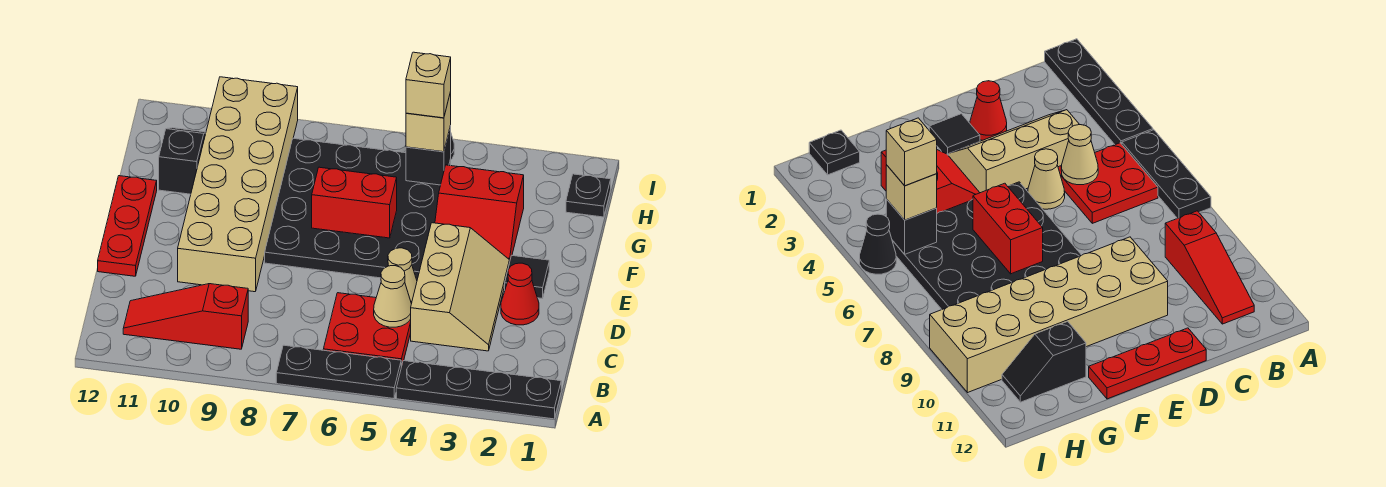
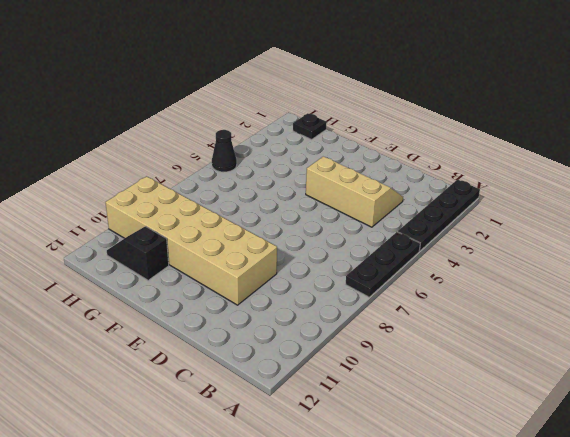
none -> red 2x2 plate [323,293,412,367]
none -> red 1x3 slope [123,284,248,349]
none -> red 1x1 cone [501,263,539,325]

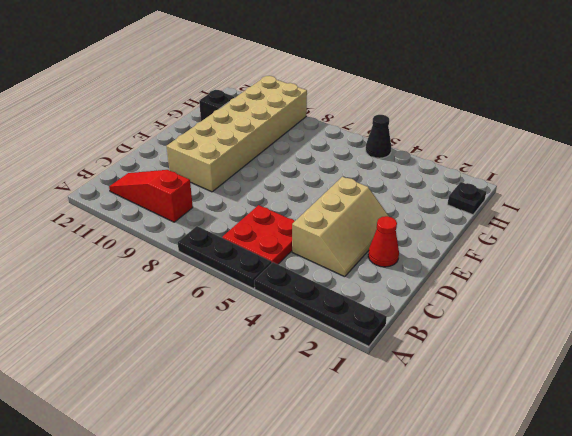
none -> tan 1x1 cone [388,248,417,302]
none -> red 1x3 plate [98,176,157,276]
none -> black 1x1 tile [505,256,549,299]

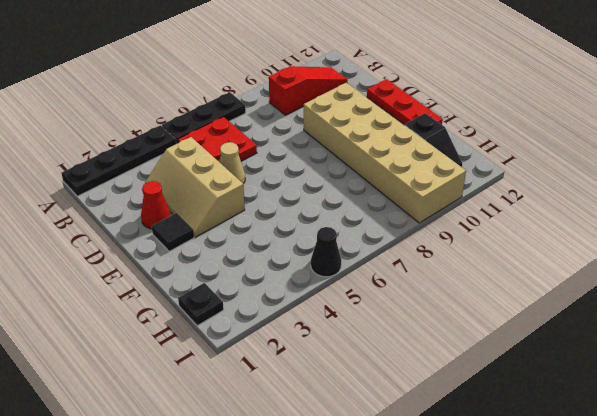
none -> black 4x4 plate [265,138,451,280]
none -> red 2x2 slope [435,165,524,263]
none -> tan 1x1 cone [374,266,411,327]

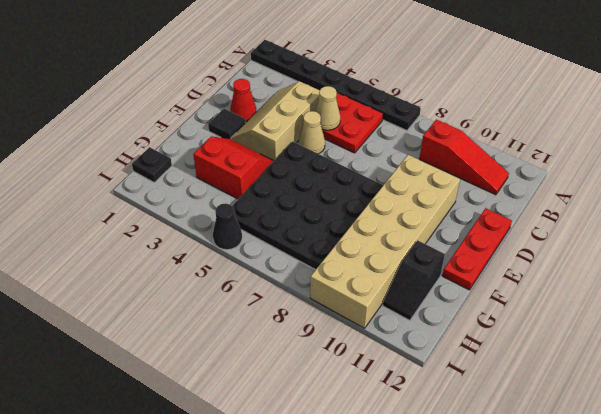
none -> red 1x2 brick [312,167,397,238]
none -> black 1x1 brick [406,126,451,185]
none -> tan 1x1 brick [406,92,451,152]

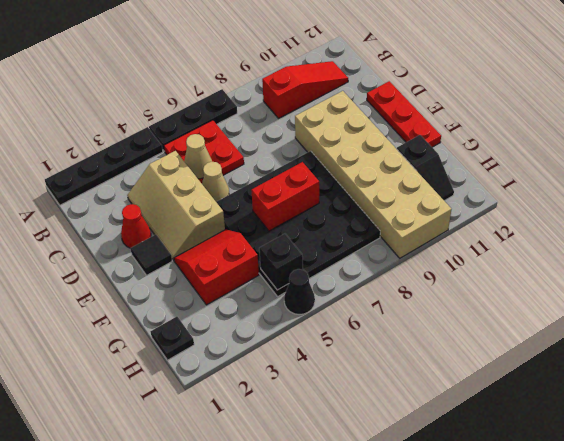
none -> tan 1x1 brick [406,92,451,152]
none -> tan 1x1 brick [406,52,451,118]

